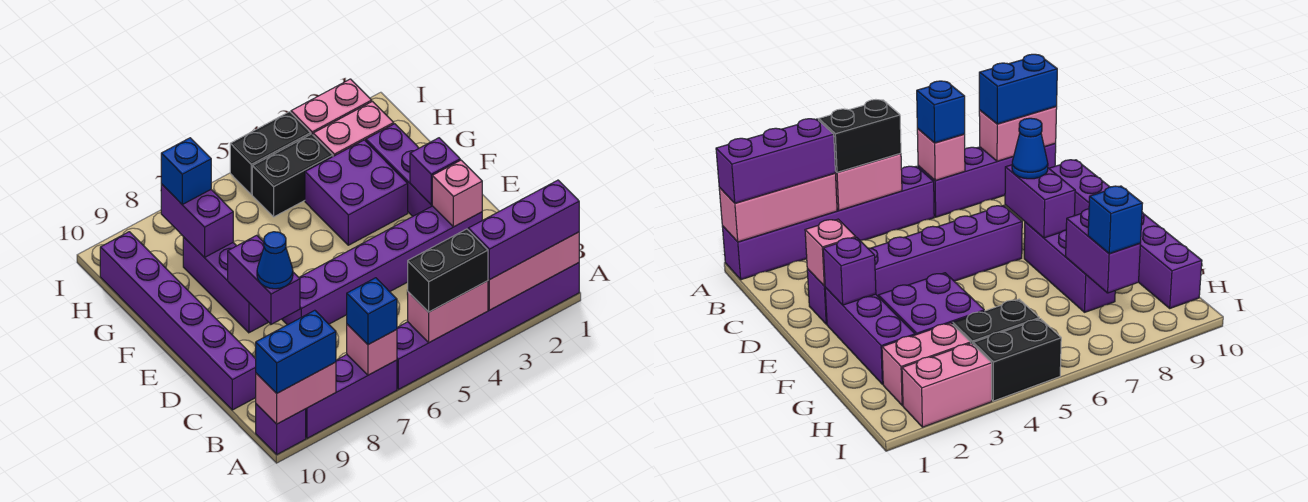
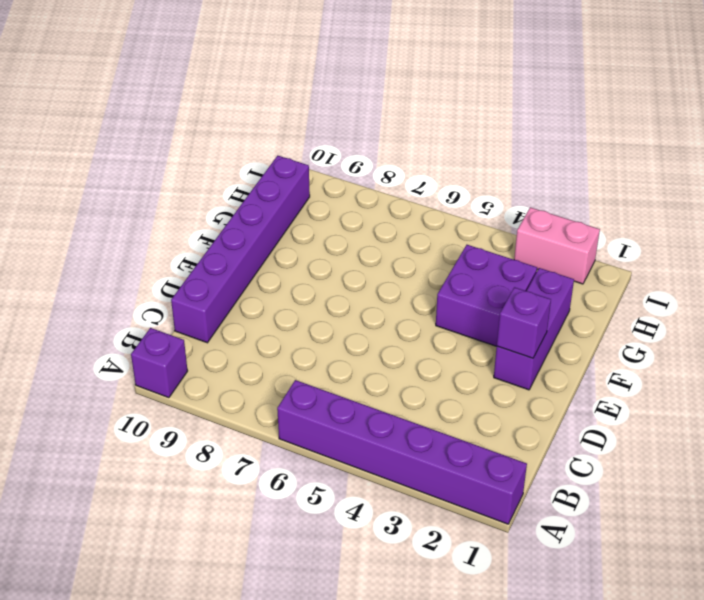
none -> purple 1x3 brick [306,355,397,438]
none -> purple 1x6 brick [282,206,482,325]
none -> purple 1x3 brick [183,237,268,333]

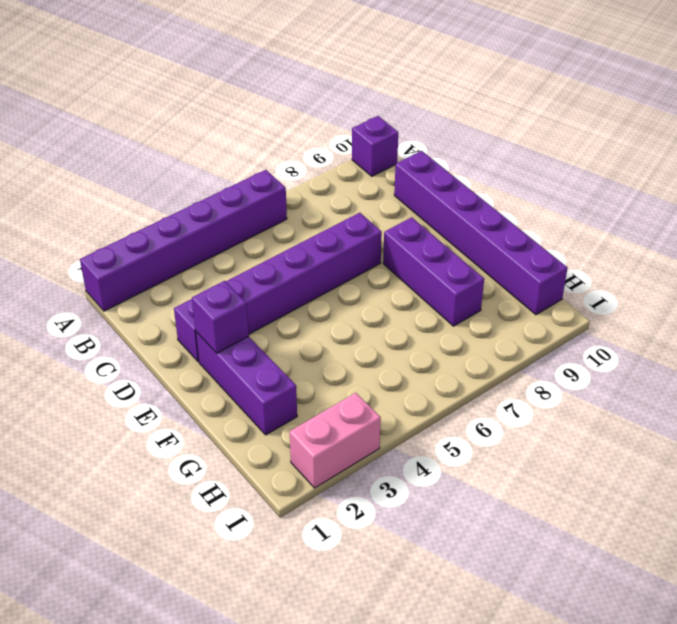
none -> purple 1x3 brick [306,355,397,438]
none -> purple 2x2 brick [305,140,408,245]
none -> pink 1x2 brick [313,102,394,156]

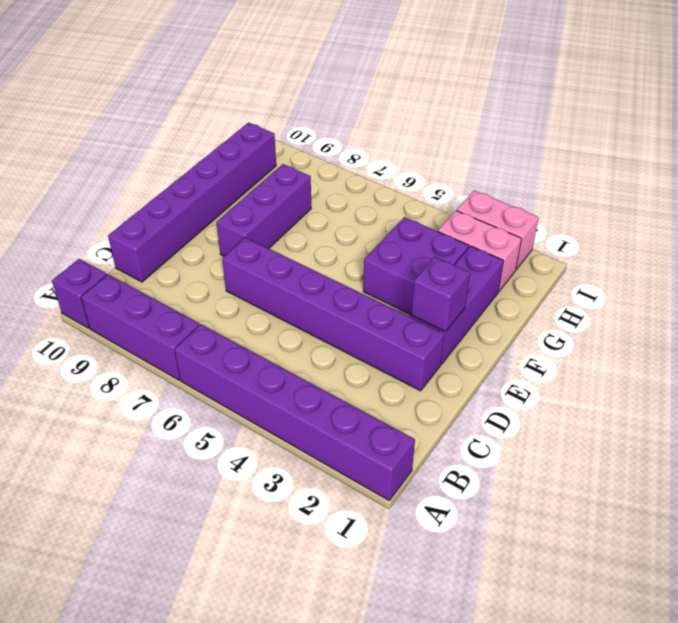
none -> black 1x2 brick [252,134,333,217]
none -> black 1x2 brick [230,112,311,195]
none -> pink 1x3 brick [488,232,579,310]

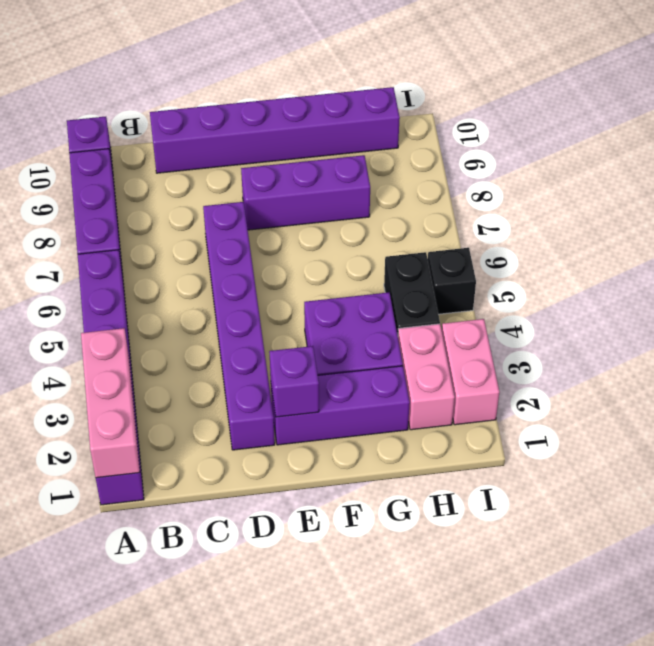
black 1x1 brick [428,248,476,314] -> black 1x2 brick [230,112,311,195]
none -> pink 1x2 brick [408,281,488,343]
none -> pink 1x1 brick [347,324,397,375]
none -> pink 1x2 brick [256,362,336,424]

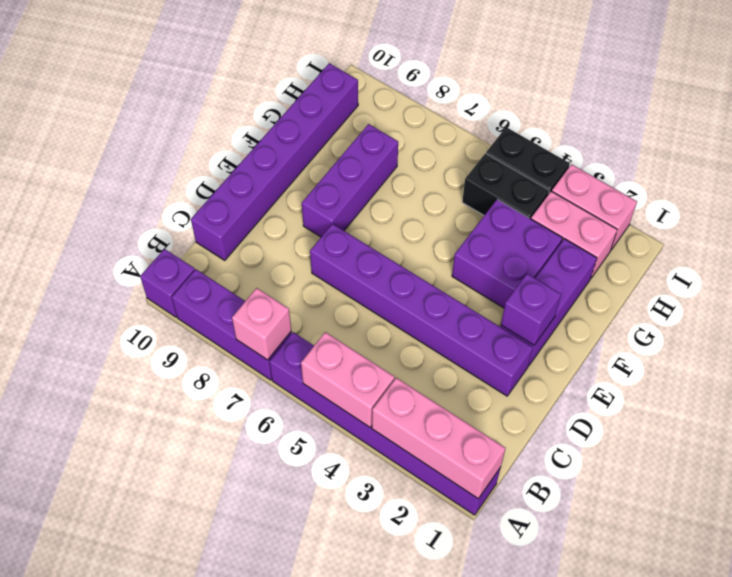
none -> pink 1x2 brick [256,362,336,424]
none -> pink 1x1 brick [432,160,482,227]
none -> purple 1x2 brick [228,235,300,324]

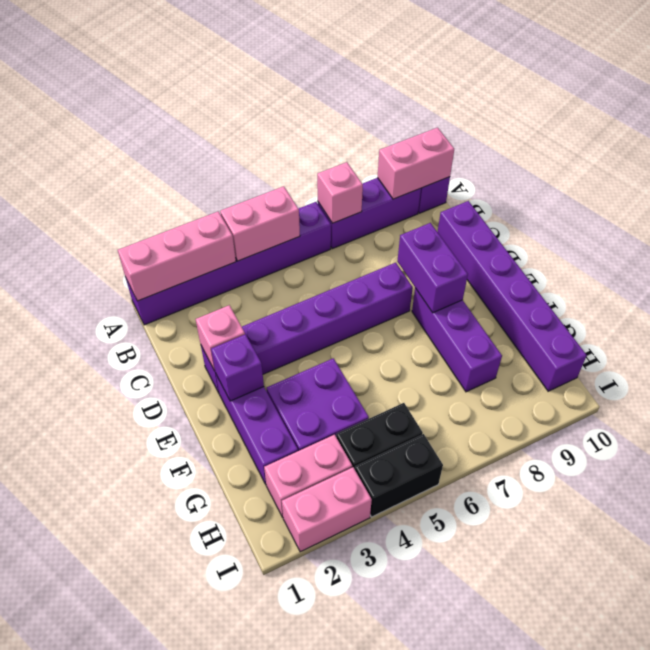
none -> purple 1x2 brick [161,184,233,258]
none -> purple 1x3 brick [468,180,579,280]
none -> black 1x2 brick [408,229,488,312]

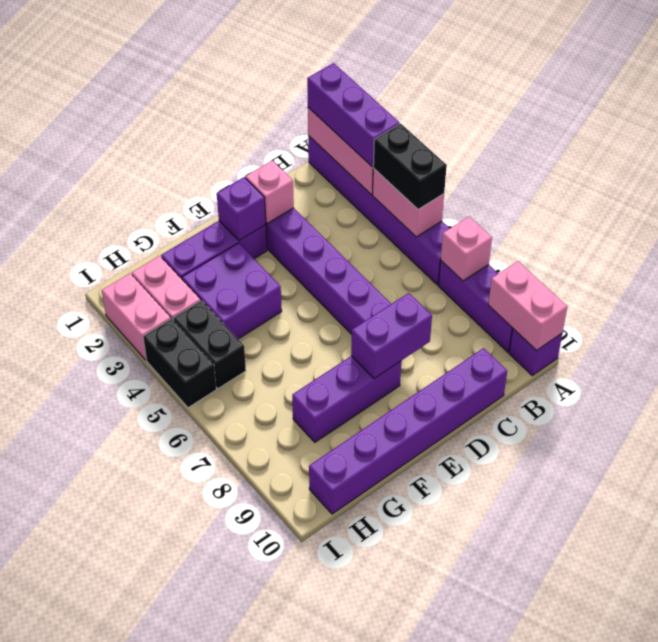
none -> purple 1x2 brick [161,184,233,258]
none -> blue 1x1 brick [347,278,397,345]
none -> blue 1x2 brick [256,310,336,393]

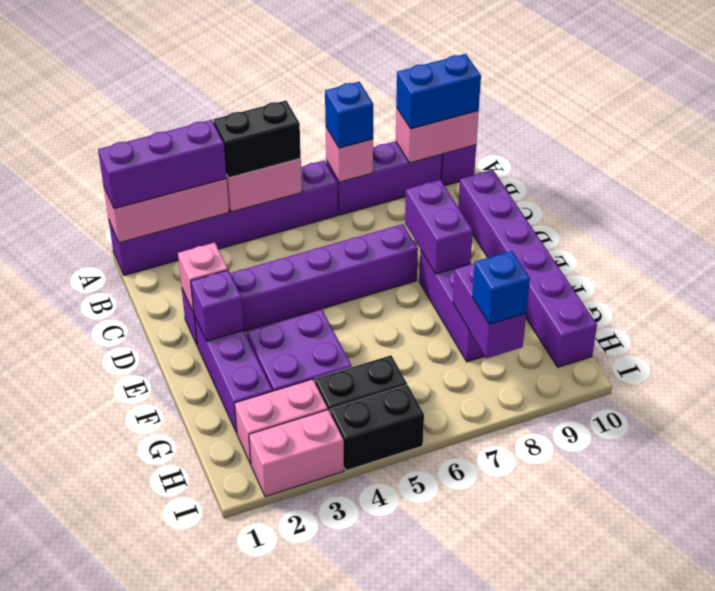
none -> blue 1x1 cone [257,232,293,289]

